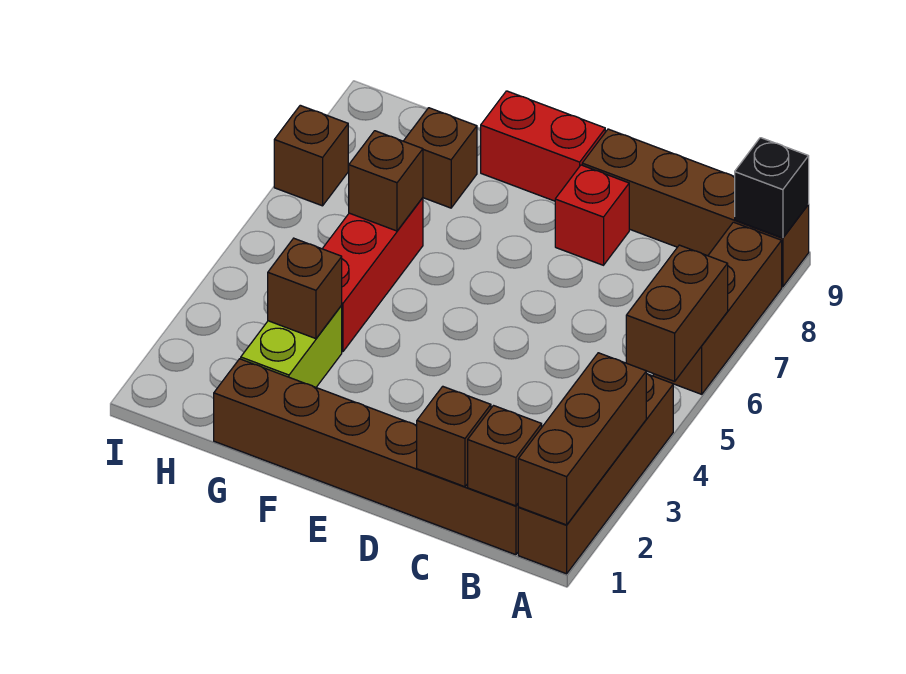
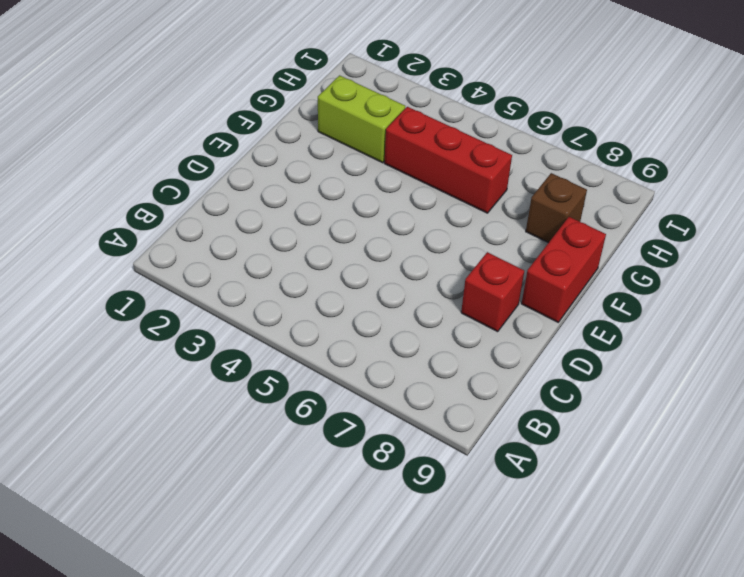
none -> brown 1x4 brick [518,373,673,574]
none -> brown 1x3 brick [653,222,782,394]
none -> brown 1x4 brick [582,129,809,287]

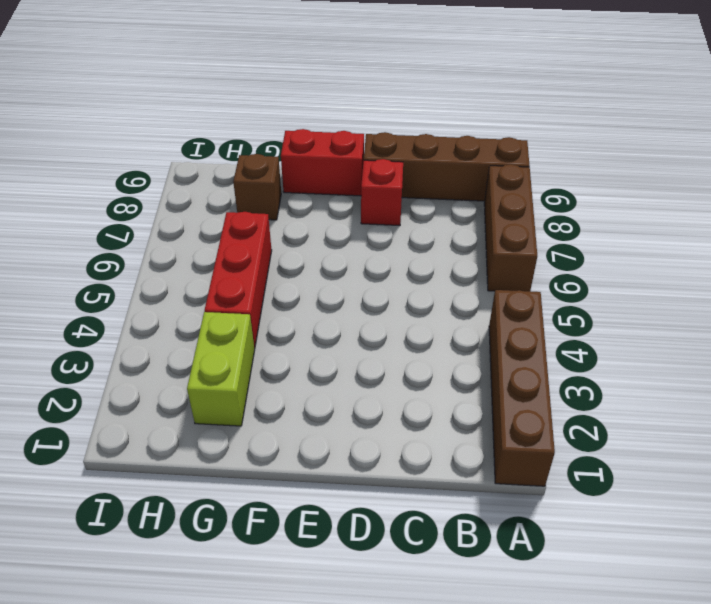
none -> brown 1x6 brick [214,359,519,555]
none -> brown 1x1 brick [274,105,348,206]
none -> brown 1x3 brick [518,353,646,525]

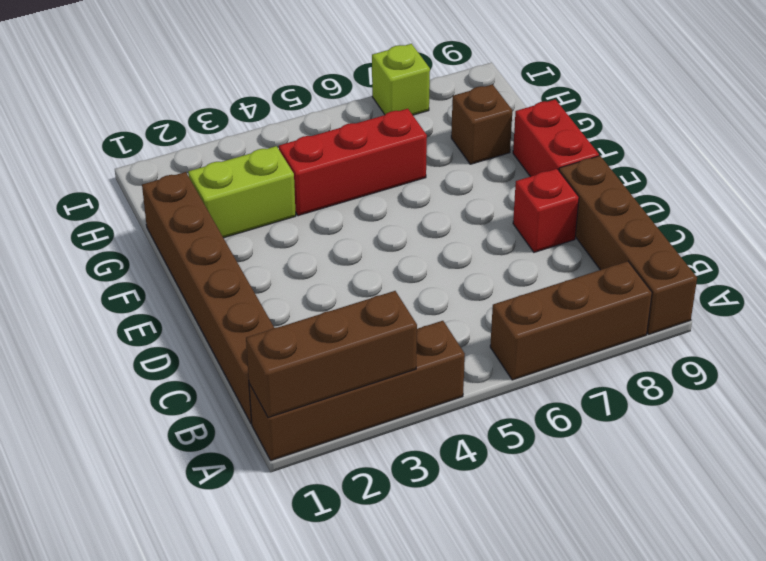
lime 1x1 brick [372,44,430,115] -> brown 1x1 brick [274,105,348,206]
none -> brown 1x2 brick [626,245,728,381]
none -> black 1x1 brick [735,138,809,238]
none -> brown 1x1 brick [468,406,542,506]

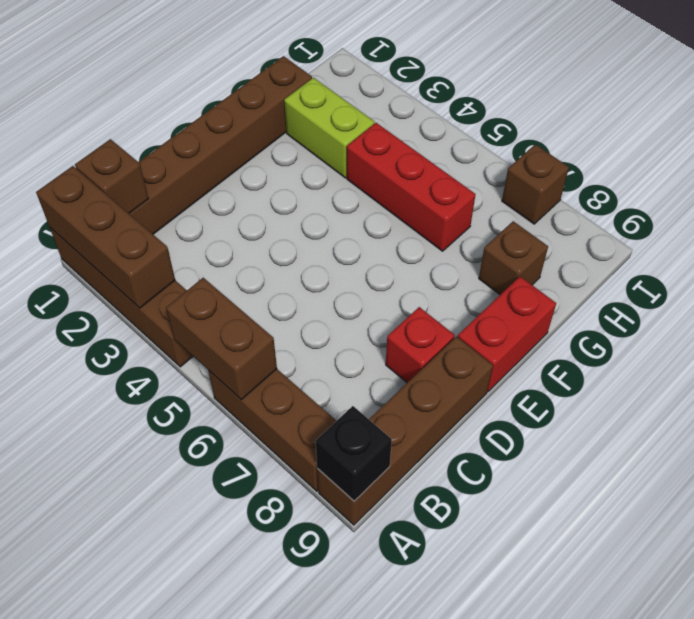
none -> brown 1x1 brick [417,386,491,487]
none -> brown 1x1 brick [268,238,342,339]
none -> brown 1x1 brick [349,131,423,231]

